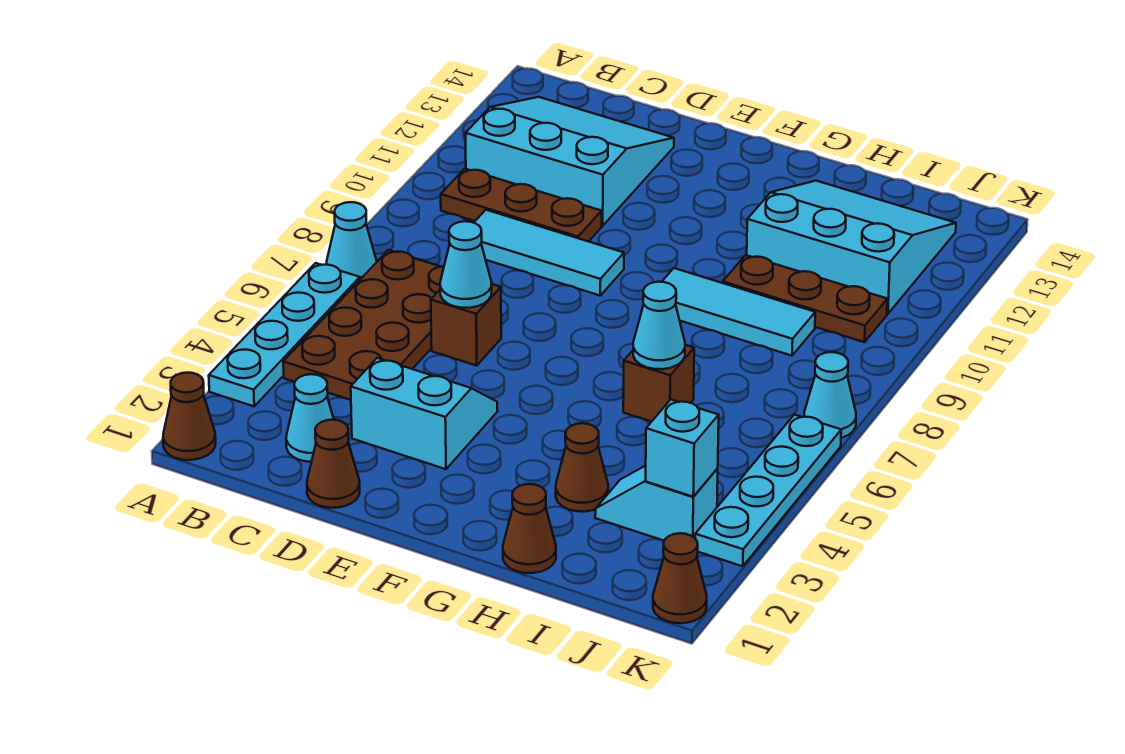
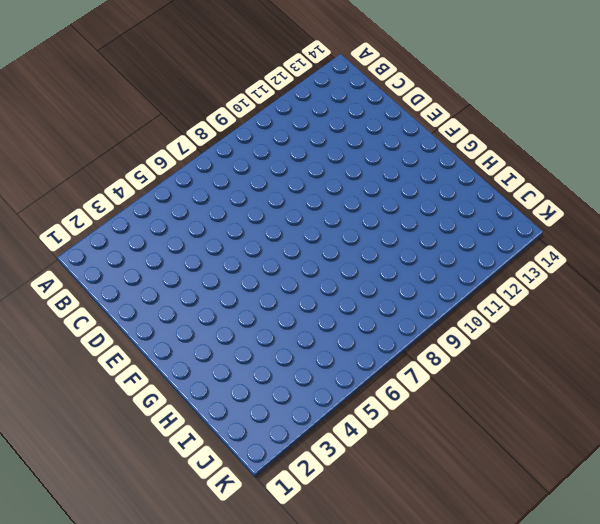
none -> brown 1x1 cone [163,373,216,460]
none -> cyan 1x4 plate [209,263,360,406]
none -> cyan 1x1 cone [326,202,377,279]

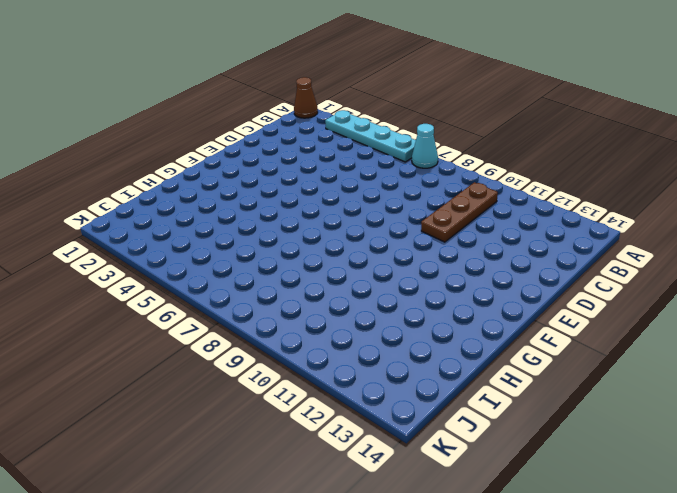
none -> brown 2x4 plate [283,250,444,400]
none -> cyan 3x3 slope [466,97,674,226]
none -> cyan 1x1 cone [286,374,334,462]

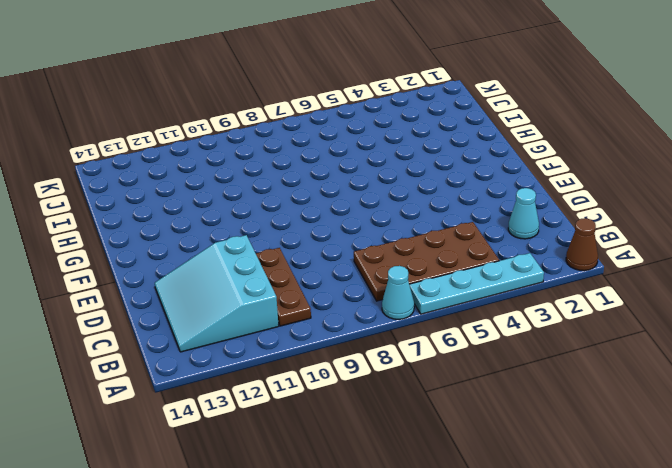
none -> cyan 1x3 tile [474,210,624,295]
none -> brown 1x1 cone [307,420,360,508]
none -> cyan 2x2 slope [351,358,498,469]

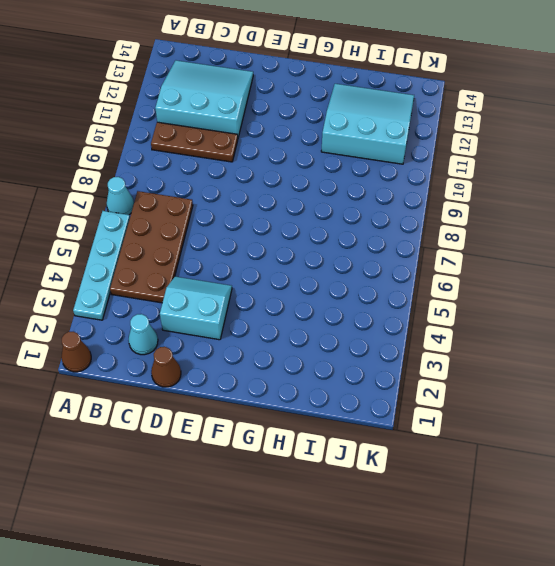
none -> cyan 1x3 tile [474,210,624,295]
none -> brown 1x1 brick [431,284,501,366]
none -> cyan 1x3 tile [662,268,815,356]

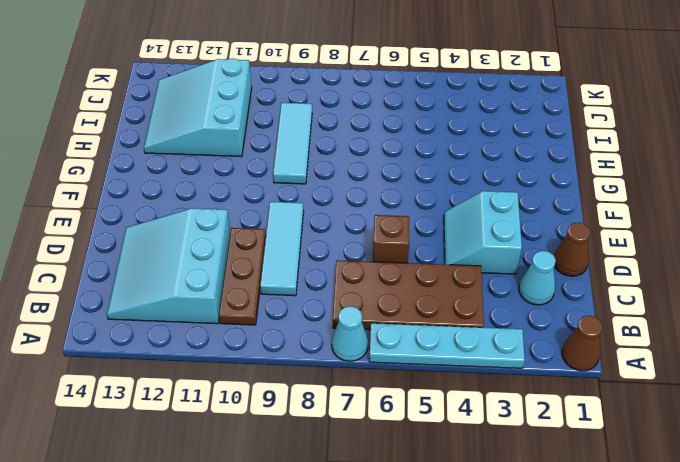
none -> brown 1x1 cone [503,484,556,573]
none -> brown 1x1 cone [556,423,608,512]
none -> brown 1x1 brick [623,345,694,422]

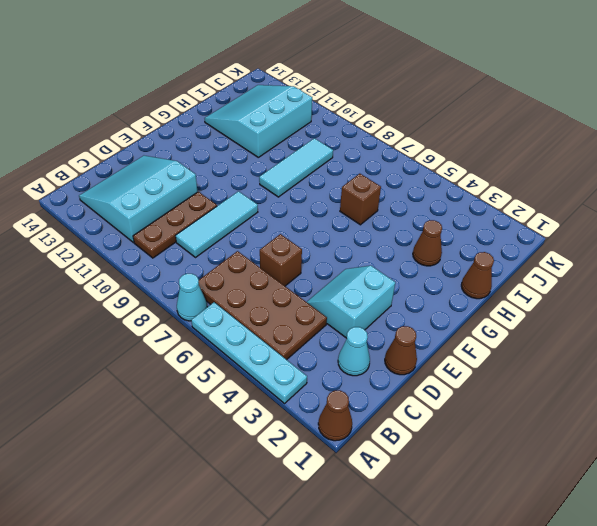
none -> brown 1x3 plate [723,255,887,342]
none -> cyan 1x2 slope [595,466,718,541]
none -> brown 1x1 cone [653,533,707,623]

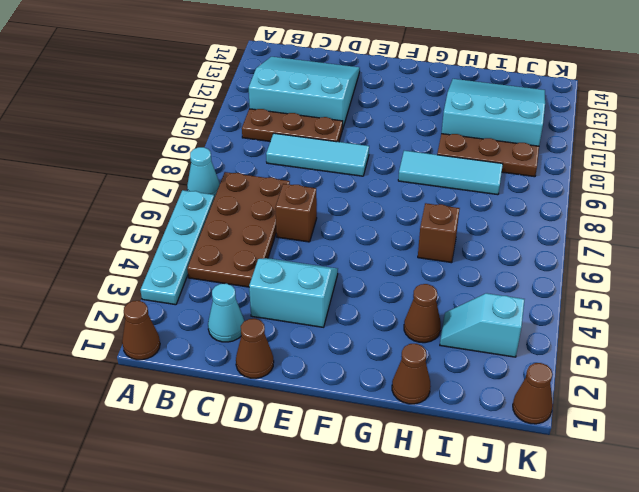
none -> cyan 1x4 plate [695,415,841,566]
none -> cyan 1x1 cone [804,352,856,438]
none -> cyan 1x1 cone [440,221,492,308]

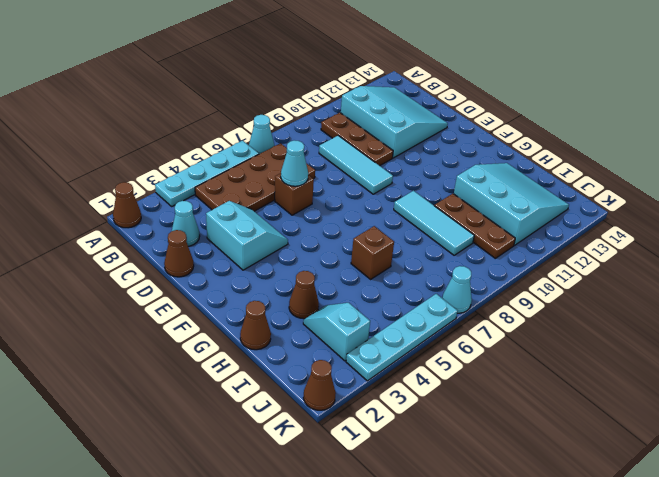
none -> cyan 1x1 cone [633,282,685,369]
none -> cyan 1x1 brick [646,400,719,497]

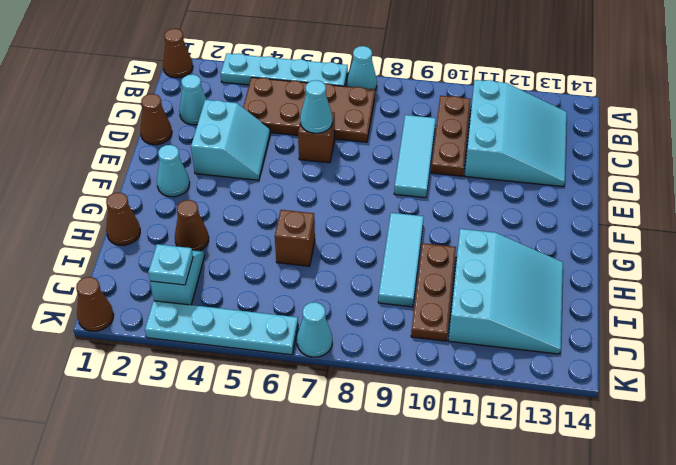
cyan 1x1 cone [157,145,190,197] -> cyan 1x1 cone moved to [633,282,685,369]
cyan 1x1 plate [148,244,193,285] -> cyan 1x1 brick [646,400,719,497]

